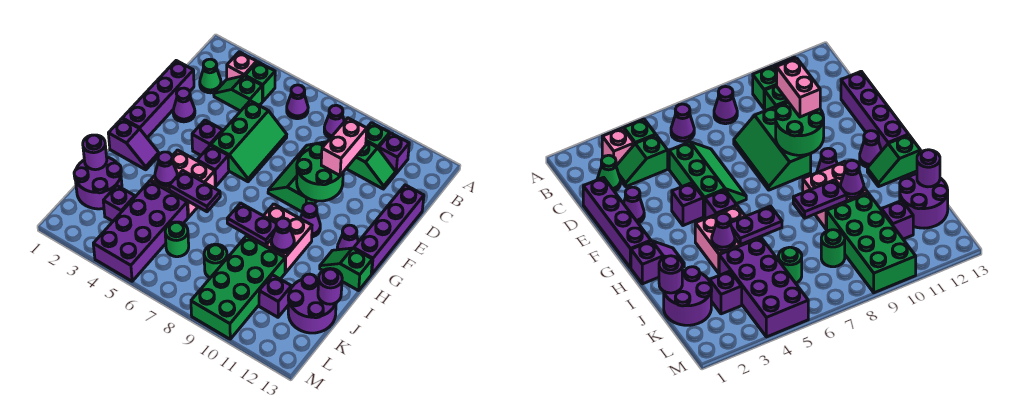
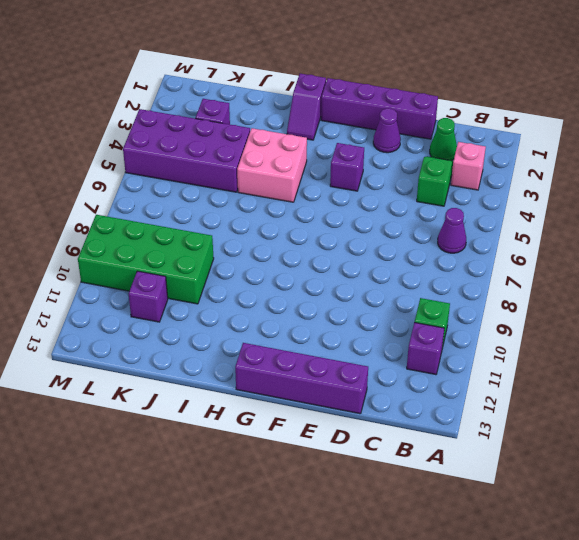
none -> green 1x1 brick [245,62,275,102]
none -> purple 1x1 cone [324,105,344,138]
none -> green 1x2 slope [346,142,396,189]
none -> green 2x3 slope [211,101,287,182]

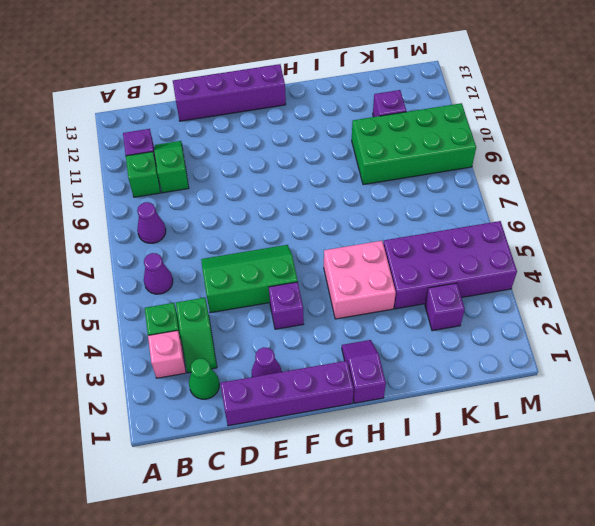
none -> green 2x3 slope [268,142,327,212]
none -> purple 1x1 brick [197,146,229,186]
none -> purple 1x1 cone [300,203,320,237]
none -> purple 1x1 cone [337,225,358,250]

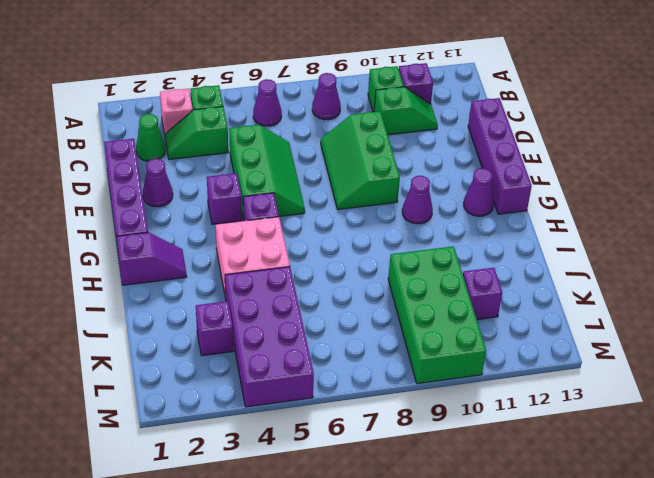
none -> pink 2x2 brick [247,204,312,273]
none -> green 1x2 slope [320,248,372,291]
none -> purple 2x2 round brick [74,157,122,209]
none -> purple 2x2 round brick [288,274,336,333]

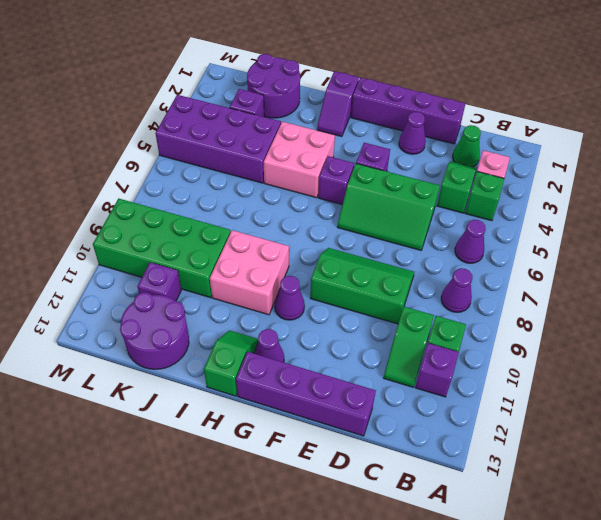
none -> green 1x1 round brick [165,222,189,257]
none -> green 1x1 round brick [204,244,227,278]
none -> green 2x2 round brick [297,144,343,201]
none -> purple 1x1 cone [155,152,177,186]

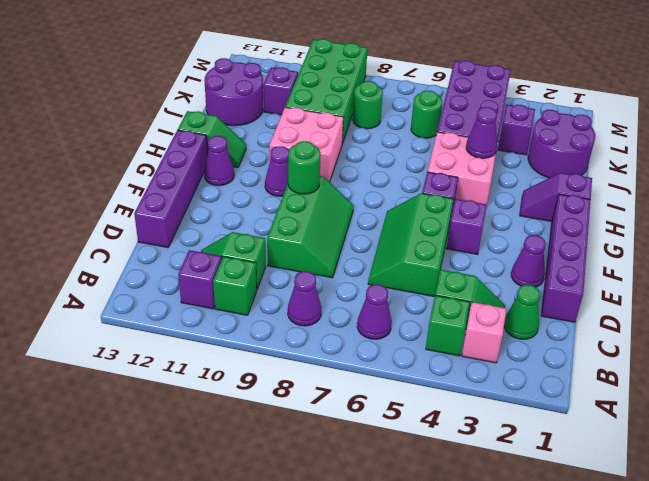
green 1x1 round brick [288,141,321,194] -> green 2x2 round brick [297,144,343,201]
none -> purple 1x2 plate [169,170,220,212]
none -> purple 1x2 plate [227,203,276,245]
none -> purple 1x1 cone [271,218,294,253]
none -> purple 1x1 round brick [83,135,107,170]

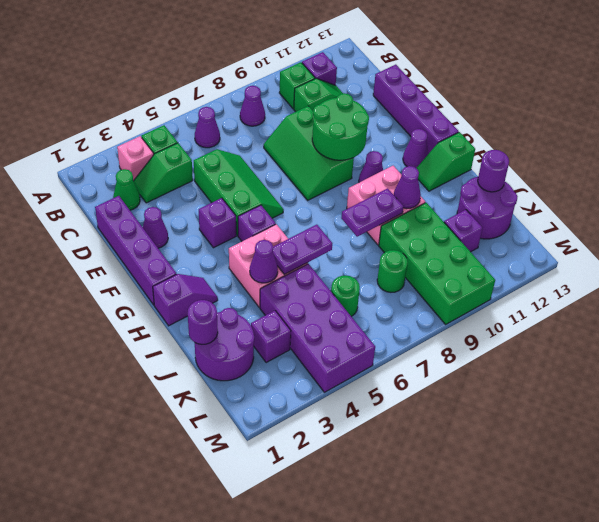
none -> pink 1x2 brick [321,118,367,175]

